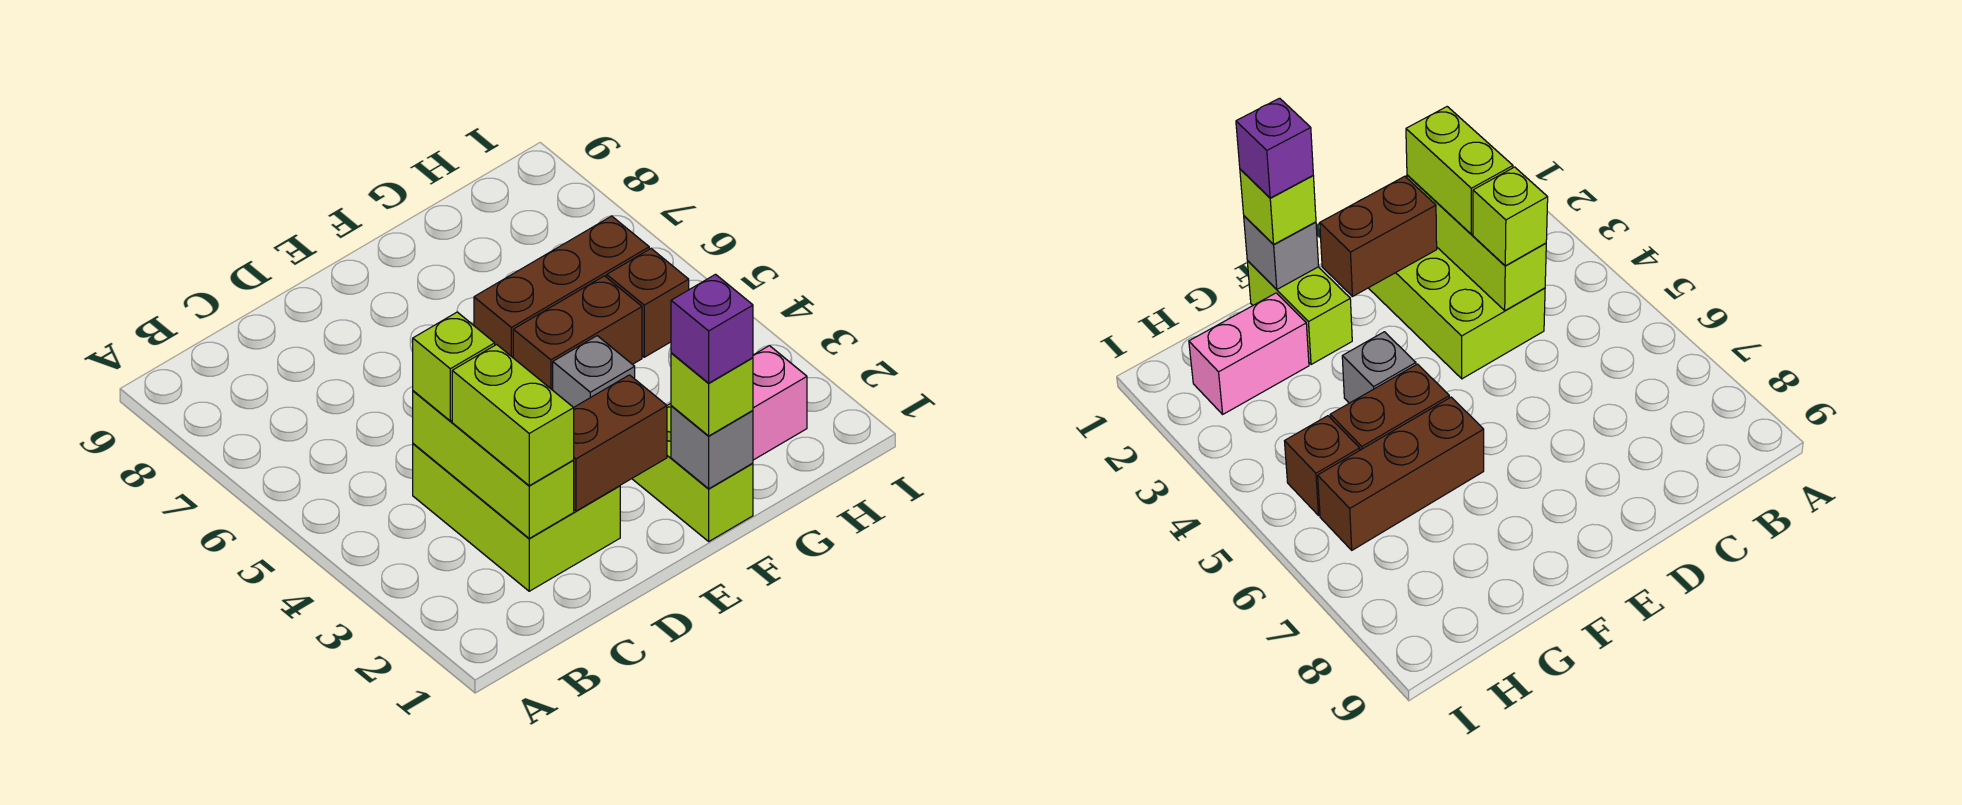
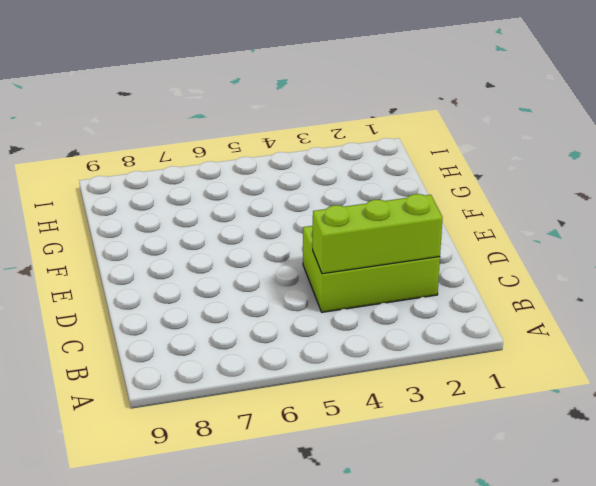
none -> lime 1x2 brick [632,404,753,541]
none -> grey 1x1 brick [553,336,635,407]
none -> brown 1x2 brick [513,276,642,390]

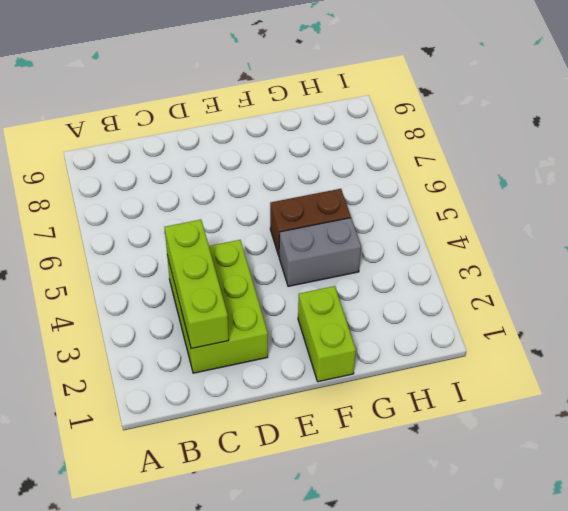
grey 1x2 brick [279,218,361,286] -> grey 1x1 brick [553,336,635,407]
none -> brown 1x3 brick [474,216,649,357]
none -> pink 1x2 brick [753,346,807,460]
none -> brown 1x1 brick [607,249,689,357]

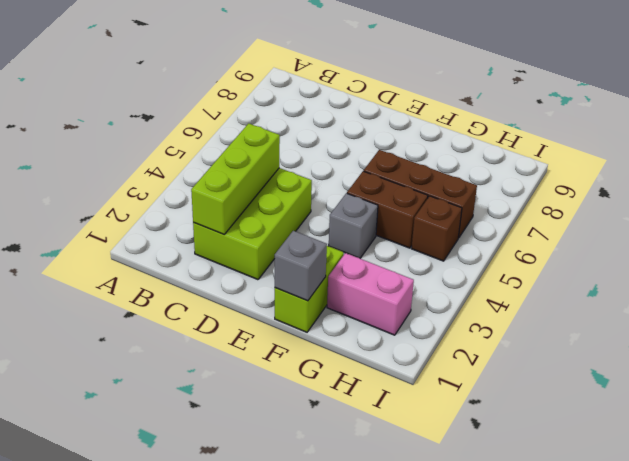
none -> brown 1x2 brick [573,375,667,511]
none -> lime 1x2 brick [452,345,574,486]
none -> lime 1x1 brick [413,312,495,421]

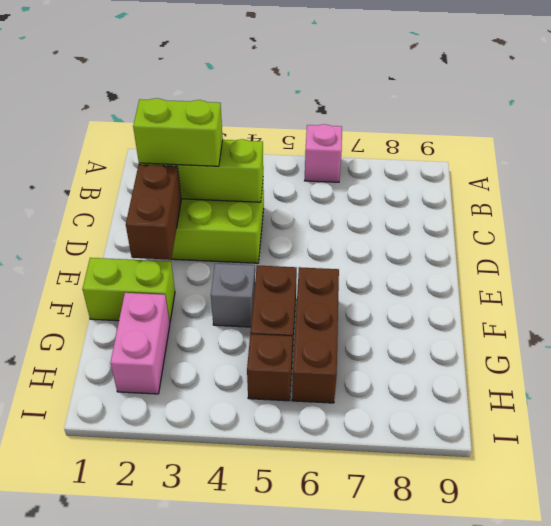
pink 1x1 brick [305,124,342,182] -> none
none -> grey 1x1 brick [671,406,753,489]
none -> lime 1x1 brick [413,312,495,421]
none -> lime 1x1 brick [671,353,753,436]

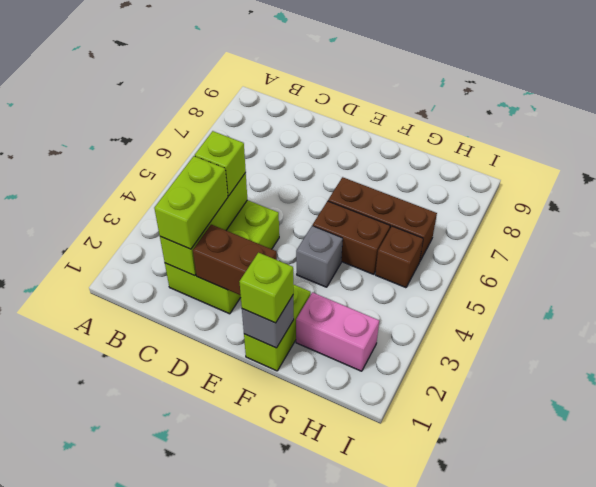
none -> purple 1x1 brick [671,274,753,383]

